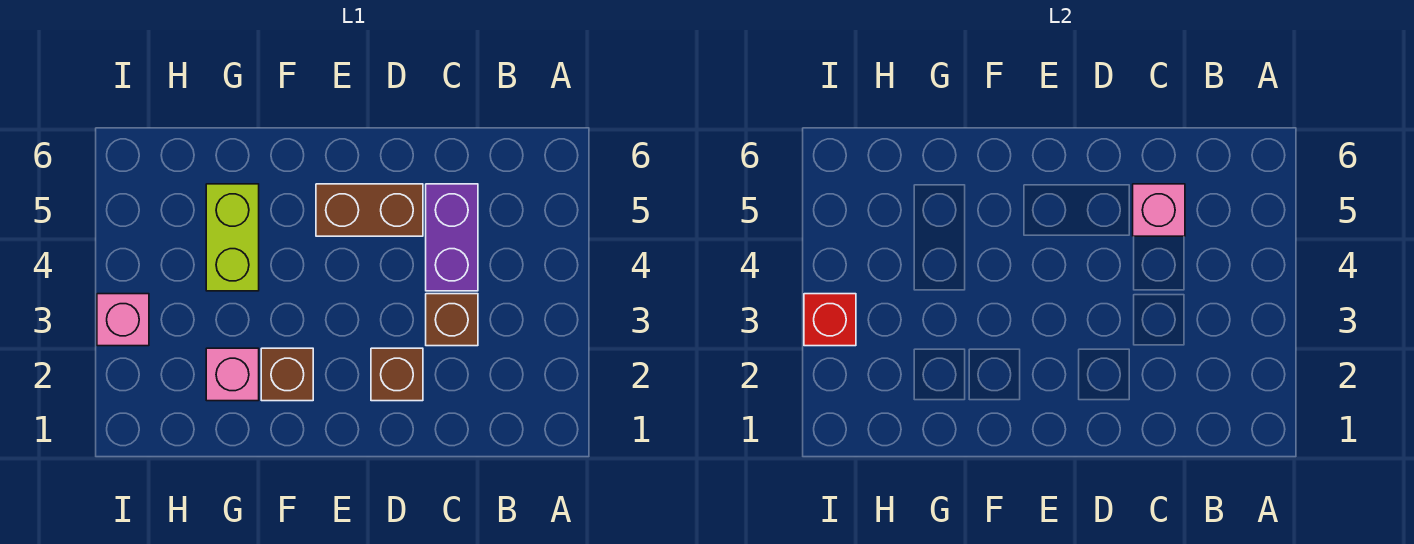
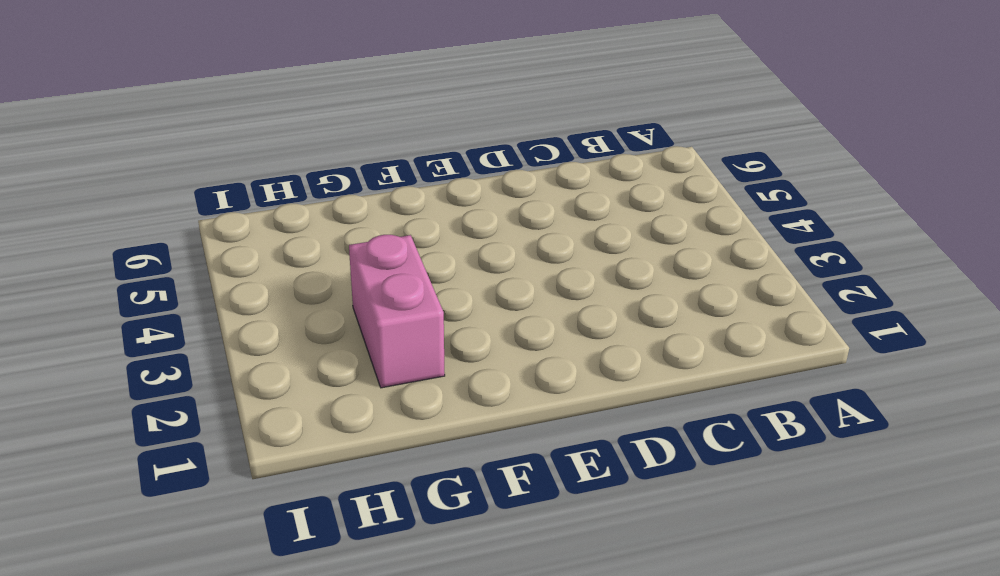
pink 1x2 brick [349,235,445,388] -> pink 1x1 brick [206,348,259,401]
none -> brown 1x1 brick [426,294,478,346]
none -> purple 1x2 brick [426,184,478,291]

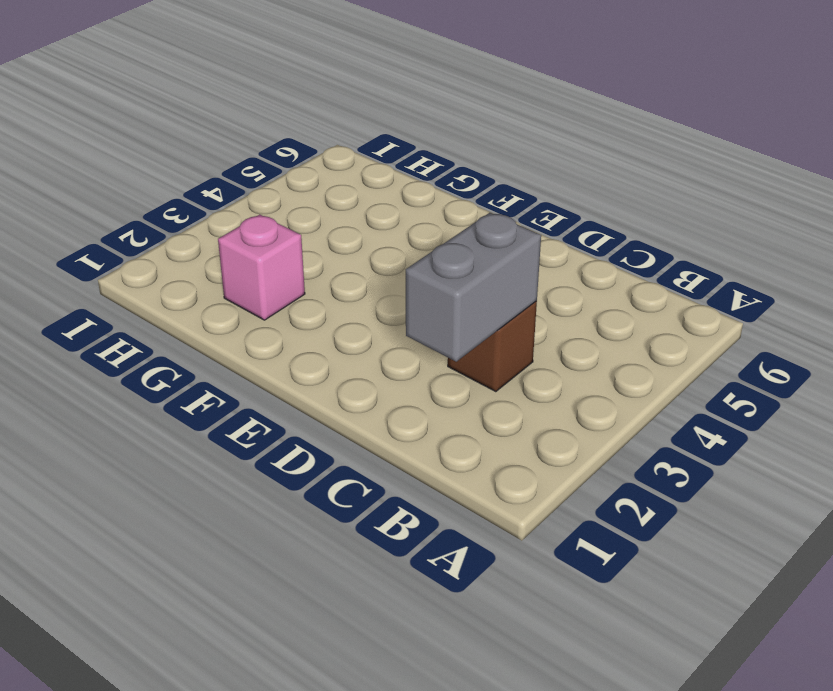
grey 1x2 brick [406,213,541,361] -> none
none -> purple 1x2 brick [426,184,478,291]
none -> brown 1x1 brick [371,348,423,401]

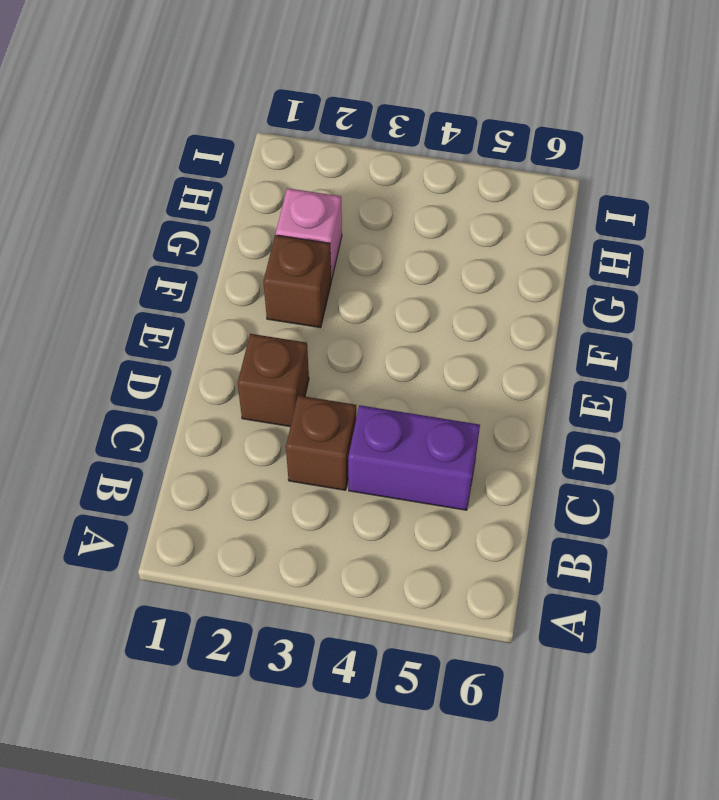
none -> brown 1x2 brick [316,184,423,236]
none -> lime 1x2 brick [206,184,259,291]

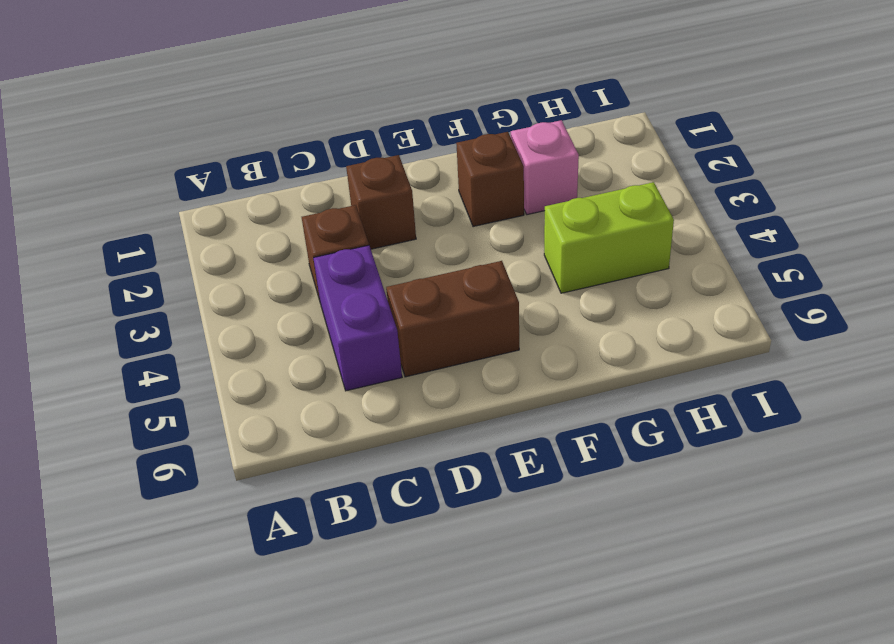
lime 1x2 brick [544,182,674,293] -> lime 1x2 brick turned to [206,184,259,291]
none -> pink 1x1 brick [97,294,149,346]
none -> pink 1x1 brick [1133,184,1185,236]

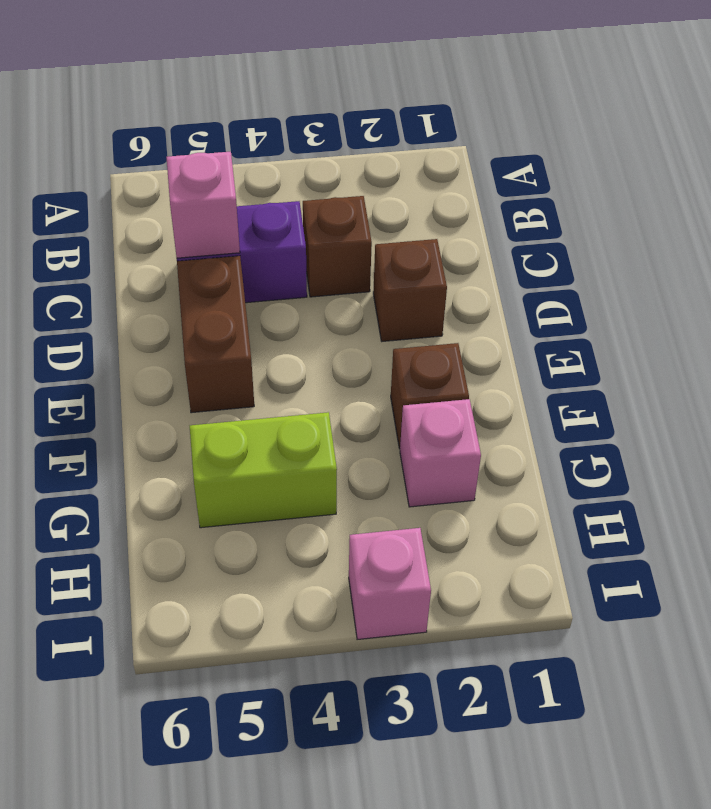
none -> red 1x1 brick [804,294,856,346]

